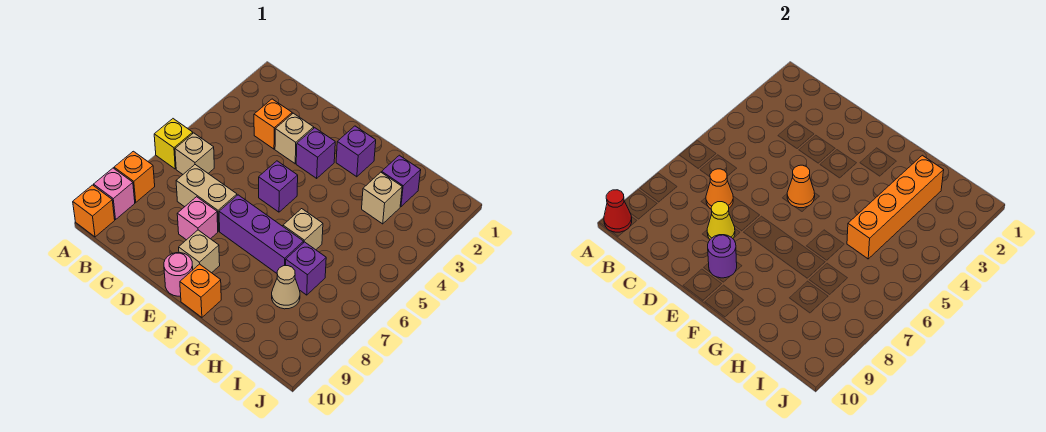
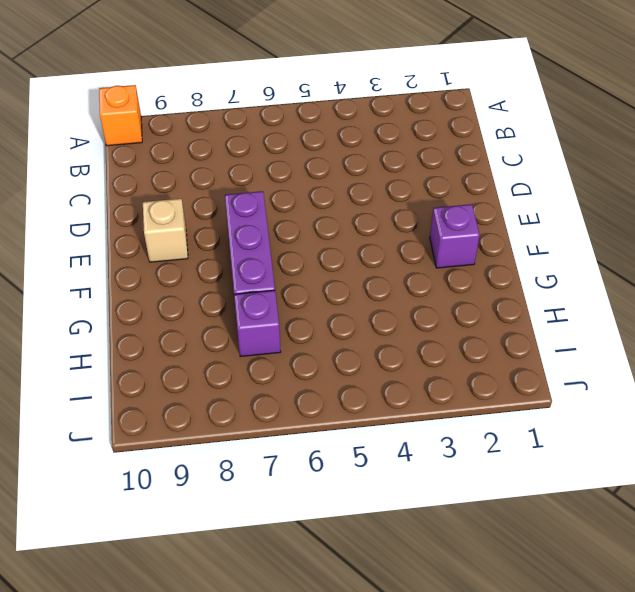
none -> yellow 1x1 brick [154,119,193,169]
none -> orange 1x1 brick [114,151,155,202]
none -> pink 1x1 brick [94,168,135,219]

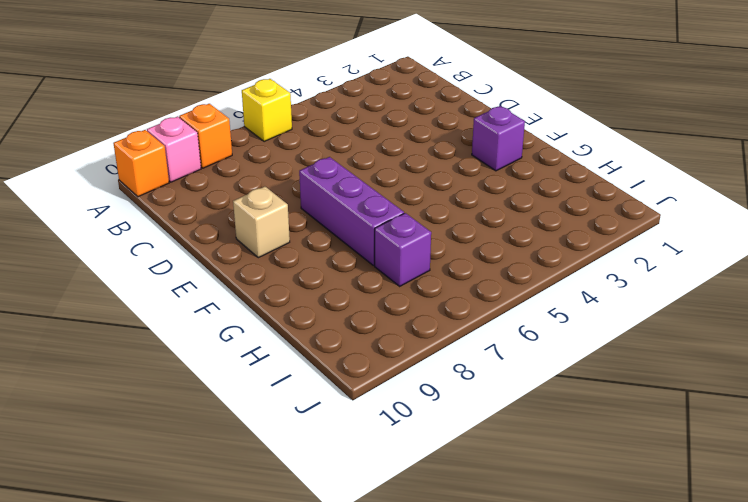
none -> tan 1x1 brick [175,133,214,174]
none -> orange 1x1 brick [254,99,292,149]
none -> tan 1x2 brick [176,165,237,231]

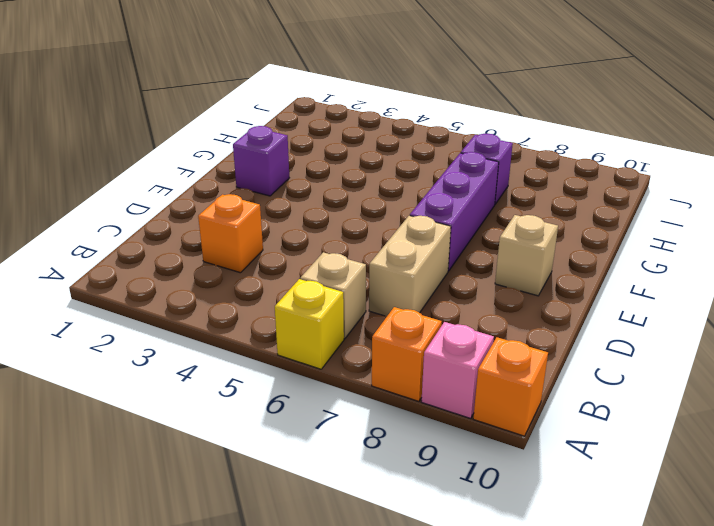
none -> tan 1x1 brick [275,113,314,164]
none -> pink 1x1 brick [177,197,218,240]
none -> purple 1x1 brick [296,128,335,178]

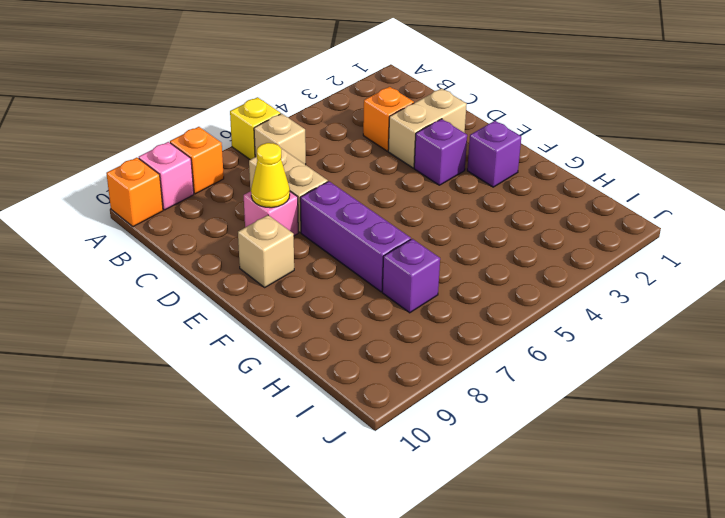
tan 1x2 brick [388,88,467,168] -> tan 1x1 brick [275,113,314,164]
none -> purple 1x1 brick [259,161,298,212]
none -> pink 1x1 round brick [164,253,193,296]
none -> orange 1x1 brick [180,264,221,317]

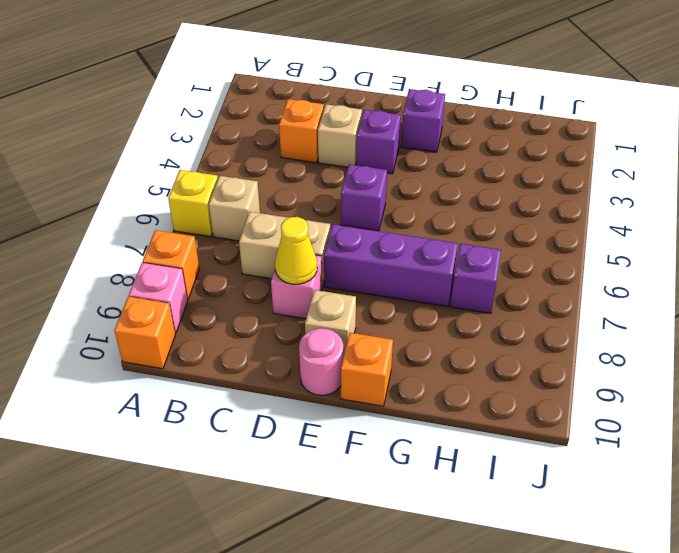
none -> tan 1x1 brick [283,209,323,250]
none -> purple 1x1 brick [382,155,421,207]
none -> tan 1x1 brick [362,172,402,224]

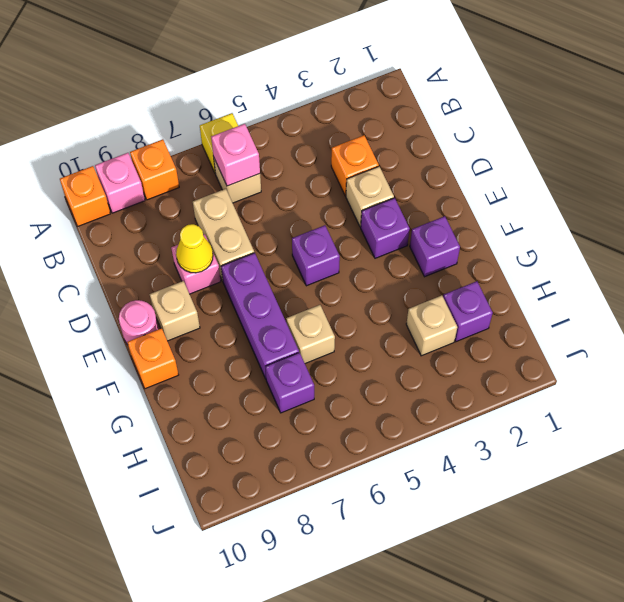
pink 1x1 brick [211,124,260,186] -> none
none -> tan 1x1 cone [272,266,300,309]
none -> red 1x1 cone [604,190,632,232]
none -> orange 1x1 cone [706,169,733,209]

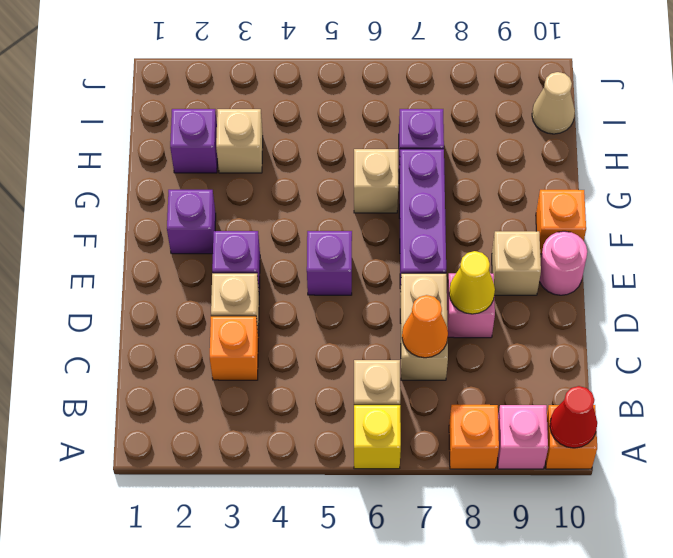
tan 1x1 cone [532,72,575,134] -> tan 1x1 cone moved to [272,266,300,309]
none -> orange 1x1 cone [787,165,815,208]
none -> purple 1x1 round brick [708,235,737,278]
none -> orange 1x4 brick [847,155,944,259]

